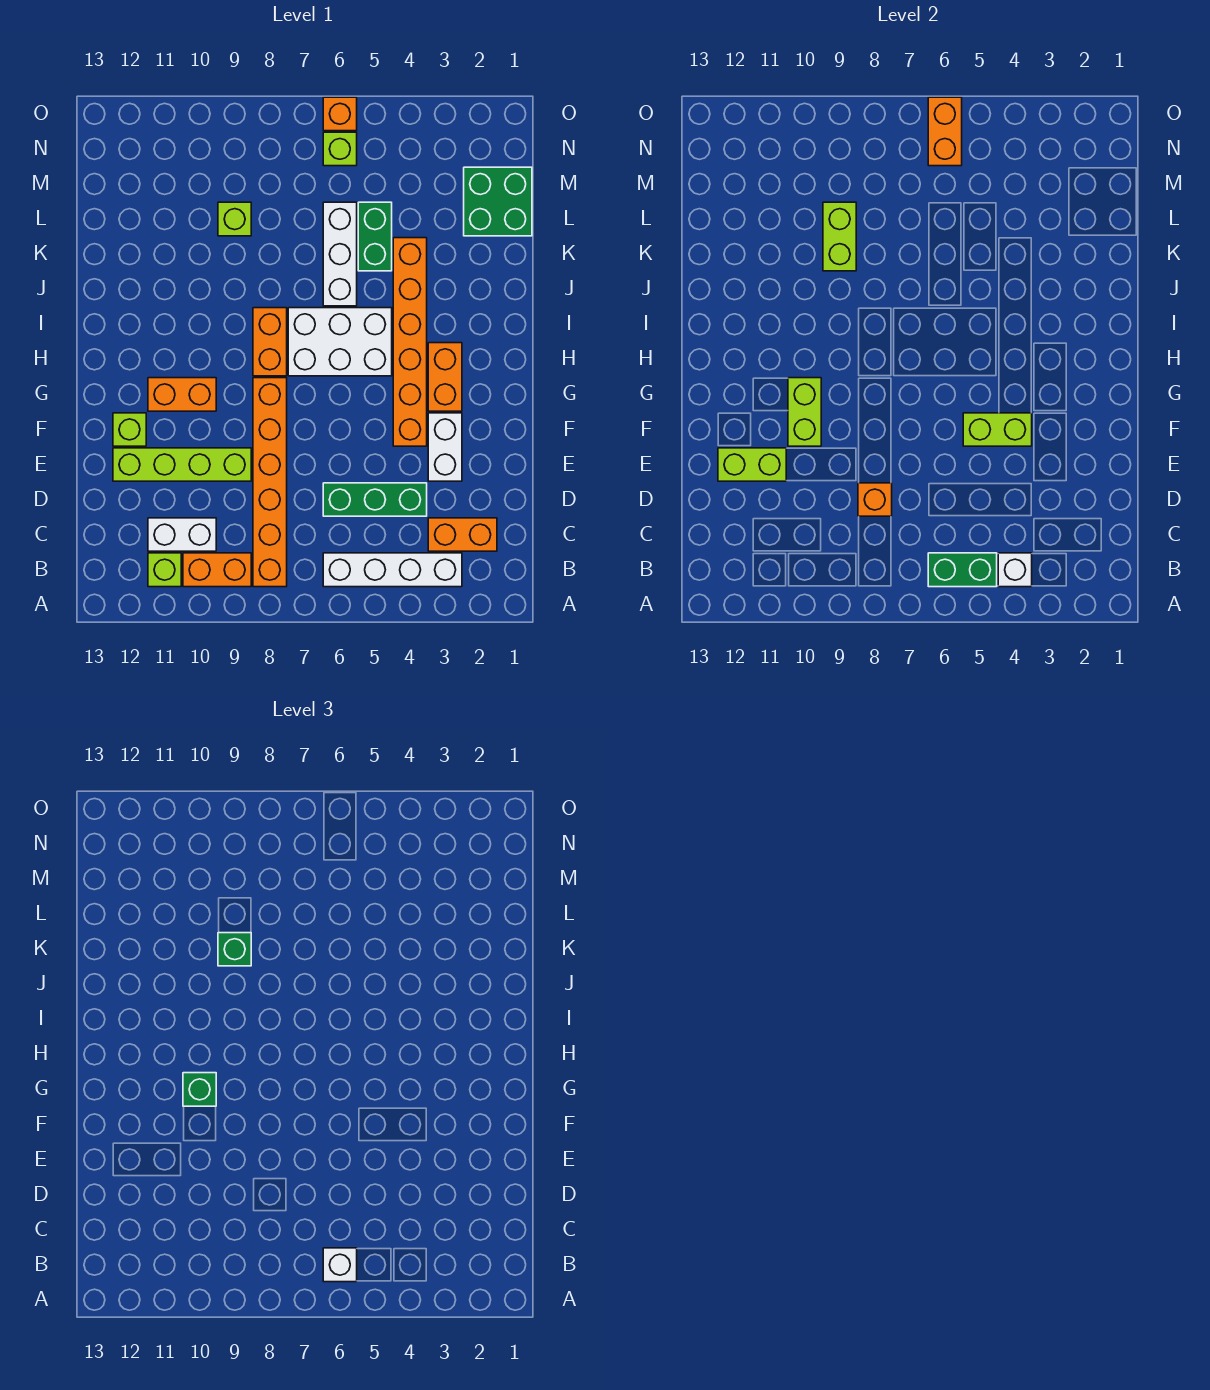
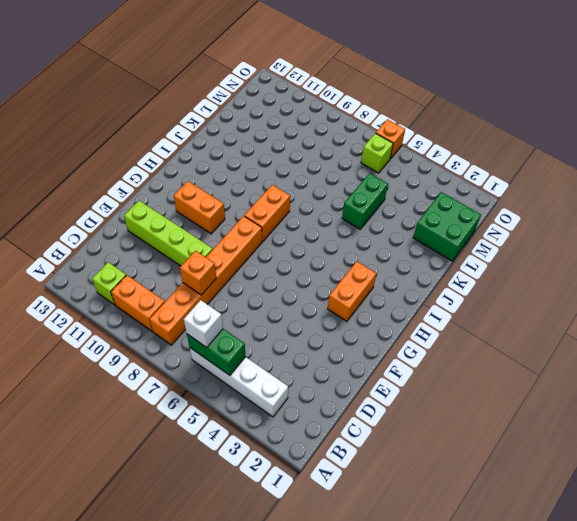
none -> orange 1x2 brick [428,518,497,551]
none -> white 1x2 brick [148,518,216,551]
none -> green 1x3 brick [323,483,427,516]
none -> white 1x2 brick [428,413,462,481]

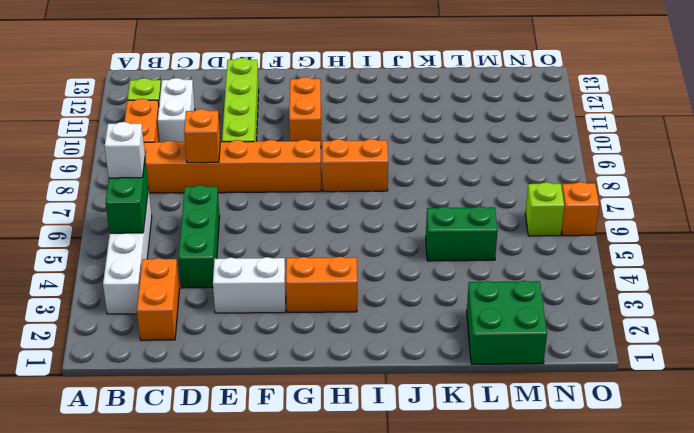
none -> orange 1x6 brick [393,238,427,446]
none -> lime 1x1 brick [113,413,146,446]
none -> white 2x3 brick [288,308,392,376]
none -> white 1x3 brick [323,202,357,306]

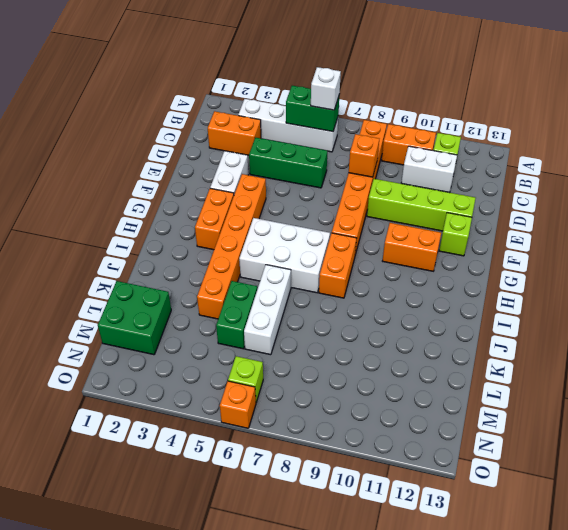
none -> lime 1x1 brick [218,202,251,236]
none -> white 1x1 brick [998,553,1032,587]
none -> lime 1x2 brick [718,448,786,481]
none -> lime 1x2 brick [963,413,1032,446]

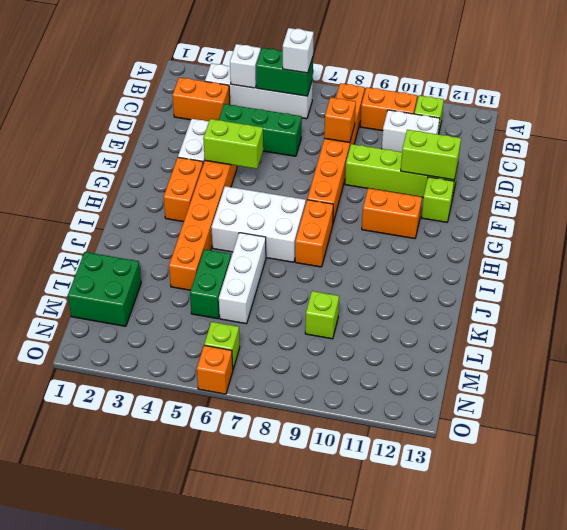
none -> lime 1x2 brick [788,378,821,446]
none -> lime 1x2 brick [823,202,856,271]
none -> orange 1x2 brick [928,97,962,166]
none -> green 1x1 brick [183,1073,216,1106]

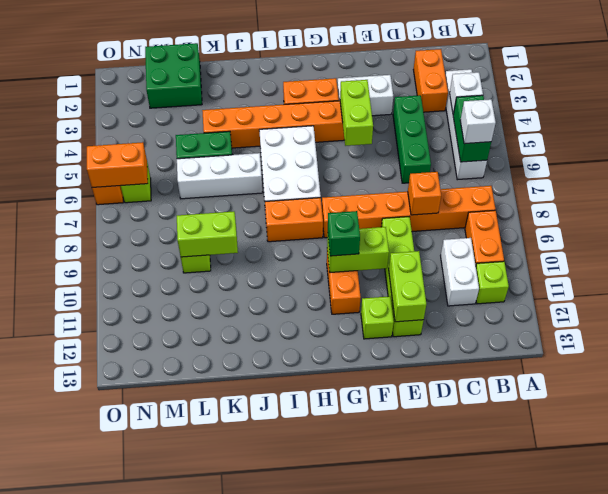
none -> green 1x1 brick [218,933,251,966]

